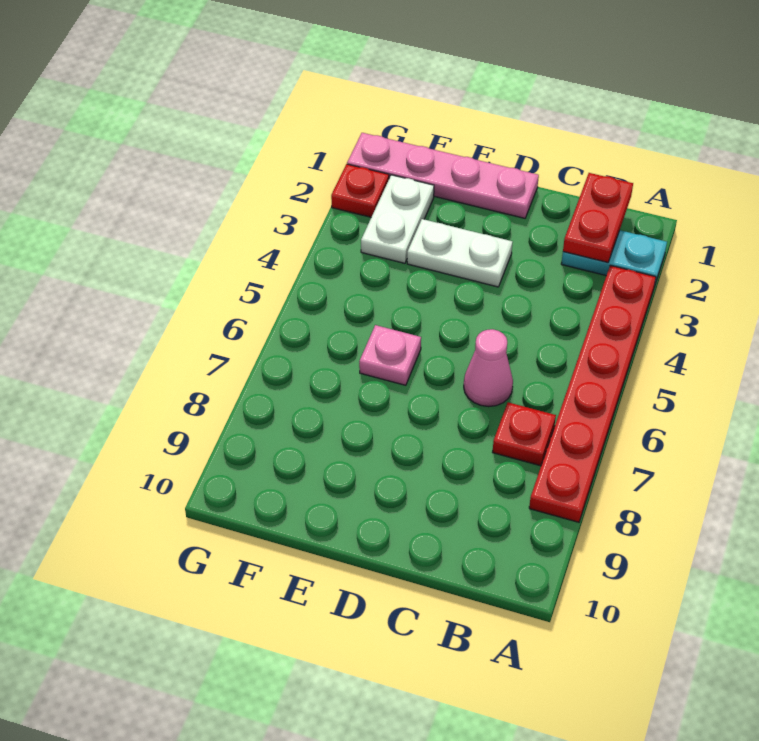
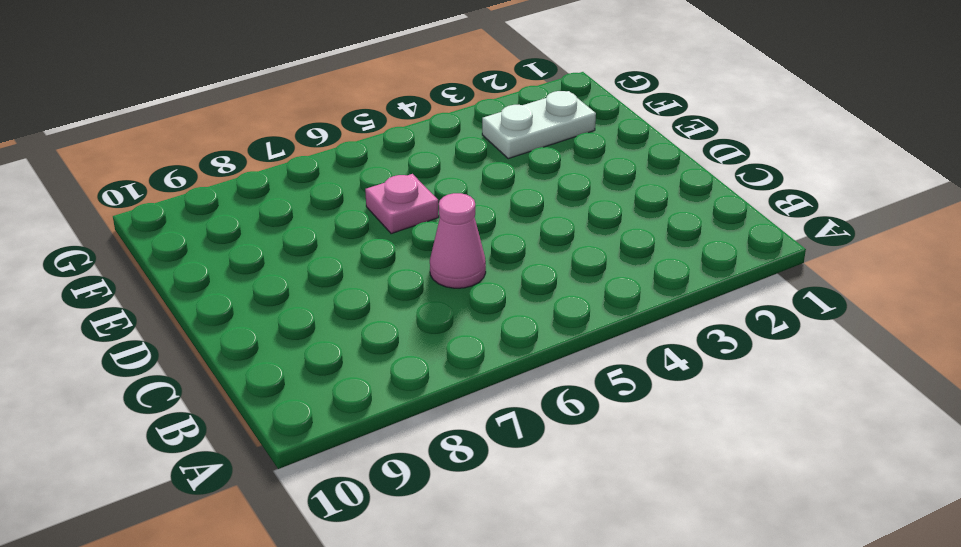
none -> cyan 1x2 plate [561,230,667,284]
none -> red 1x6 plate [529,265,656,522]

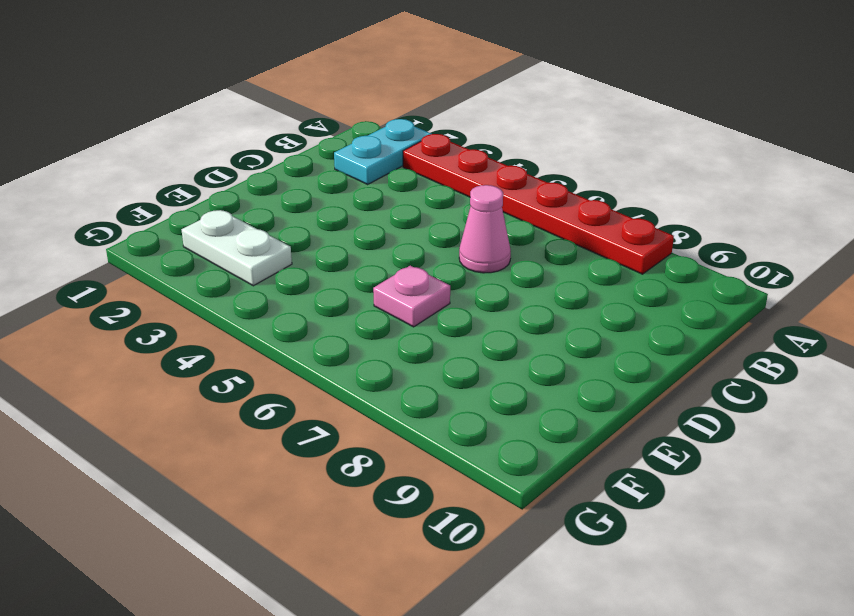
none -> red 1x1 plate [493,402,556,466]
none -> pink 1x4 plate [347,133,539,218]

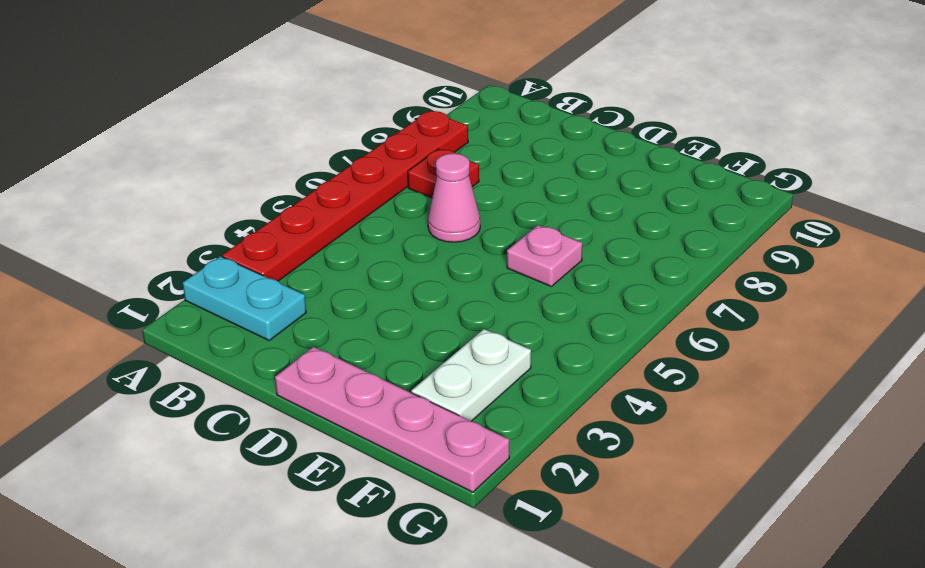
none -> white 1x2 plate [407,219,513,287]
none -> red 1x1 plate [331,164,389,217]

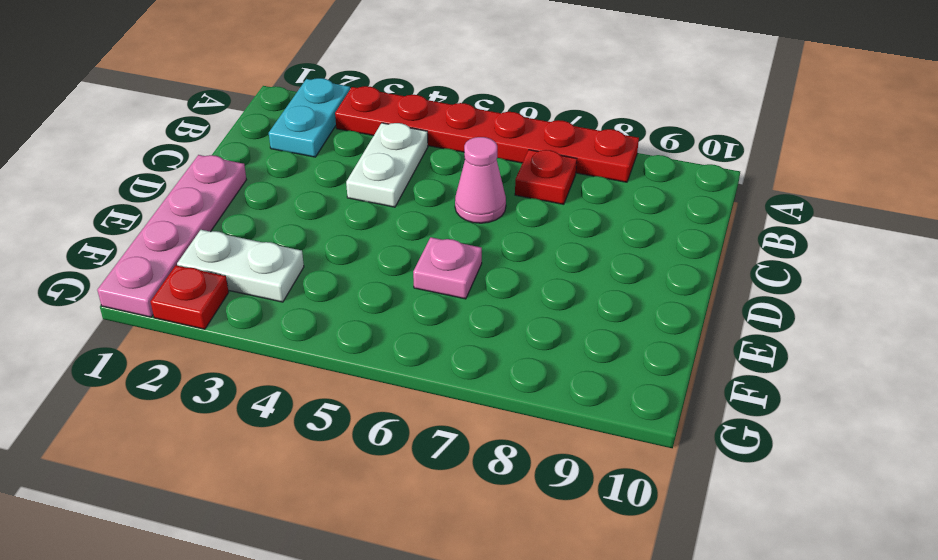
white 1x2 plate [346,123,428,207] -> white 1x2 plate moved to [407,219,513,287]
none -> red 1x2 plate [563,173,633,262]

